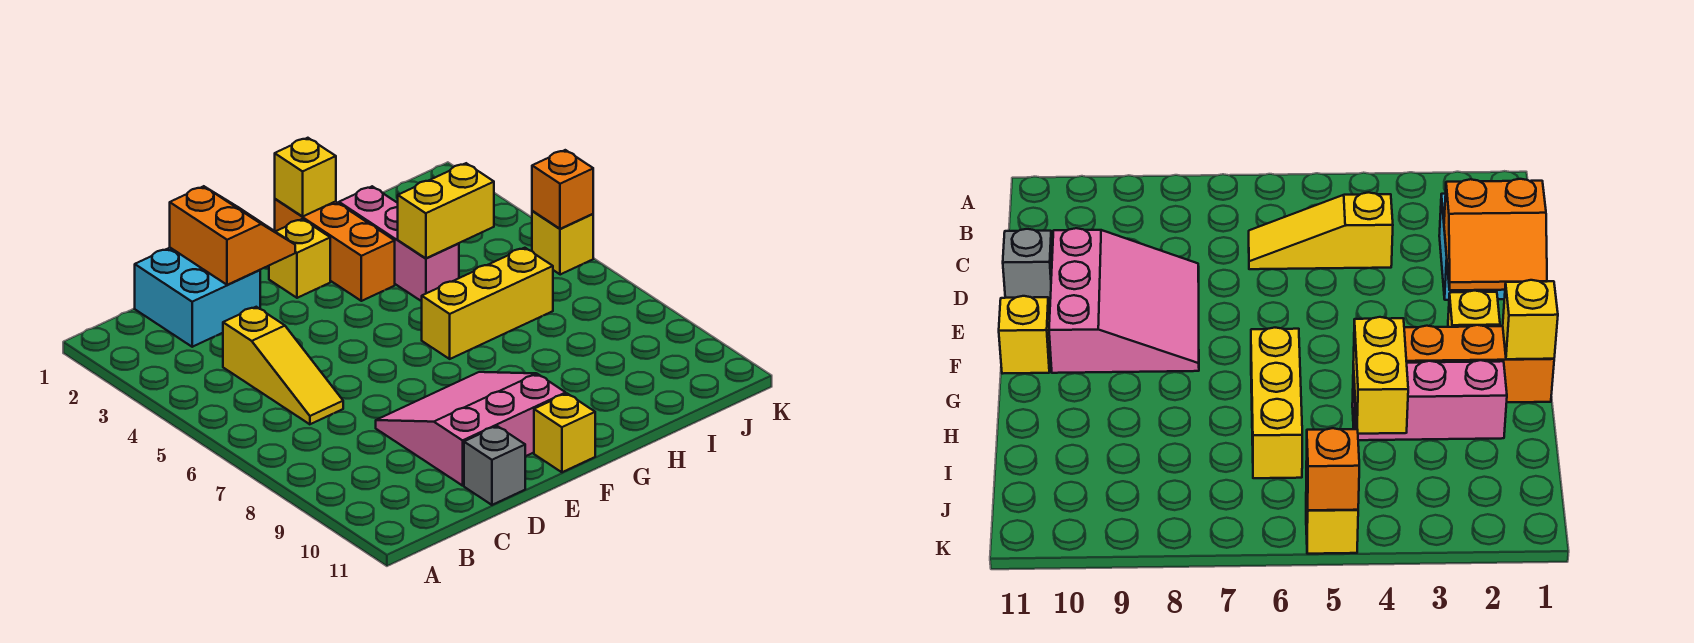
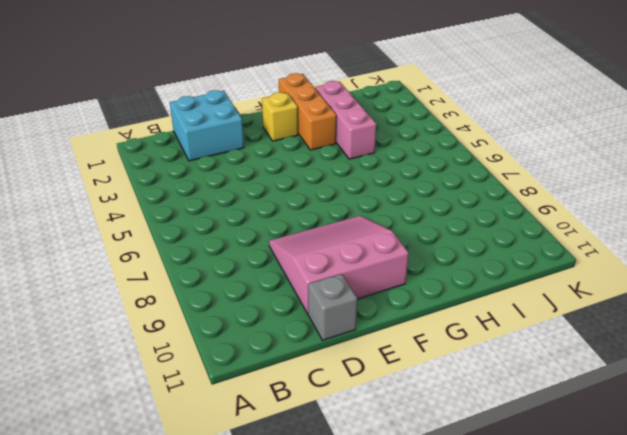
none -> yellow 1x3 slope [223,307,343,424]
none -> yellow 1x1 brick [534,394,595,472]
none -> yellow 1x3 brick [422,248,553,359]

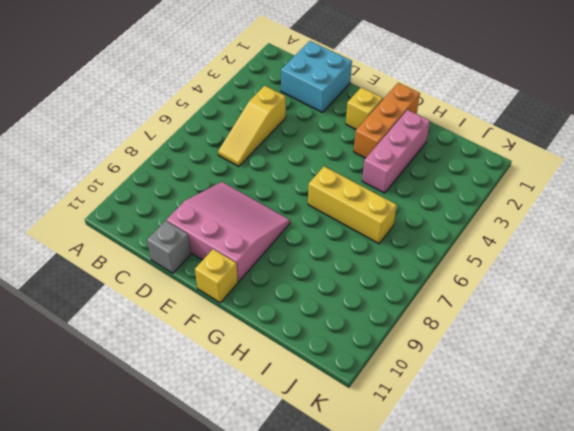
none -> yellow 1x1 brick [532,211,593,275]
none -> orange 2x2 slope [170,186,295,285]
none -> yellow 1x1 brick [275,138,336,216]

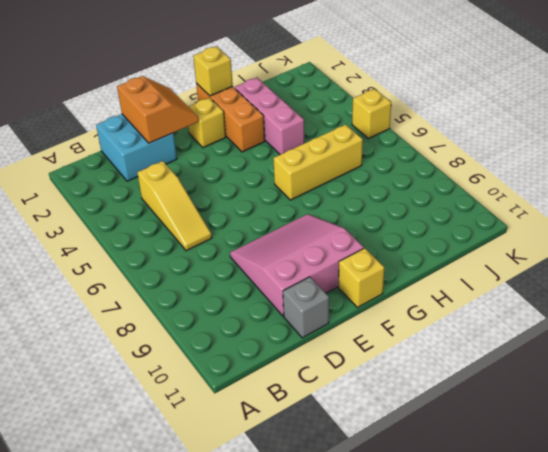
none -> yellow 1x2 brick [398,163,494,258]
none -> orange 1x1 brick [532,150,593,229]

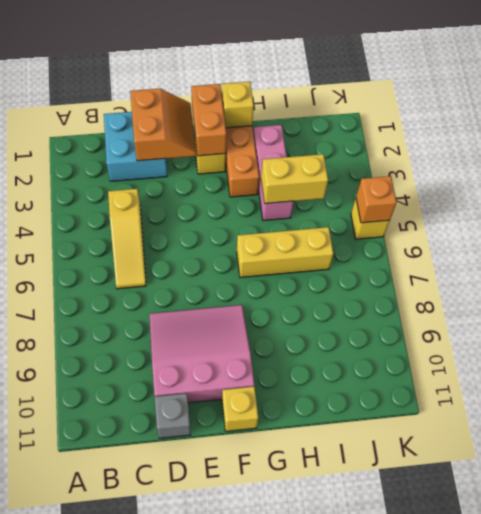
orange 1x2 brick [191,84,226,156] -> none

